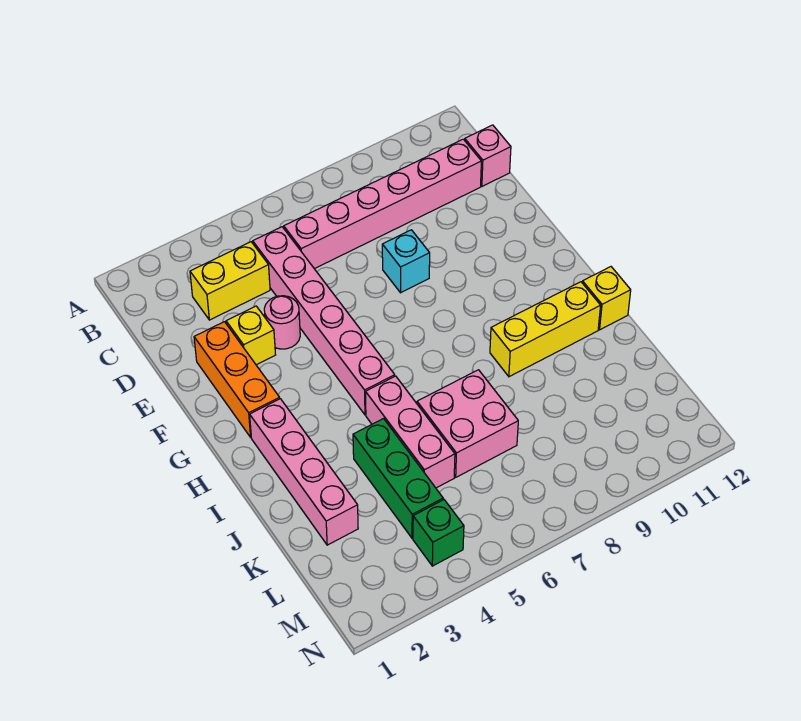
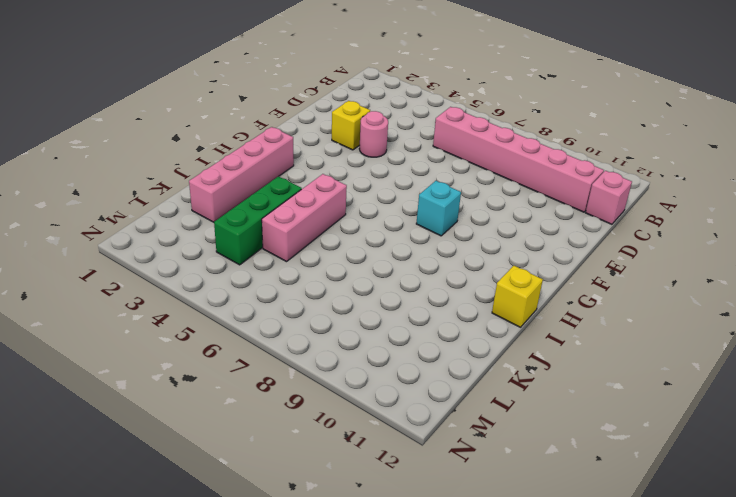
cyan 1x1 brick [416,181,461,236] -> cyan 1x1 brick moved to [382,230,430,293]
none -> yellow 1x2 brick [190,242,270,320]
none -> pink 1x6 brick [253,227,395,415]
none -> orange 1x3 brick [194,322,280,437]

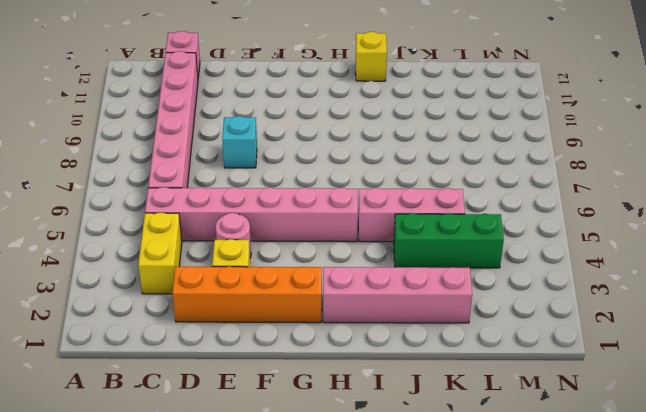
orange 1x4 brick [172,266,322,323] -> orange 1x3 brick [194,322,280,437]
none -> yellow 1x3 brick [490,282,601,377]
none -> pink 2x2 brick [417,370,518,477]
none -> green 1x1 brick [413,500,464,566]

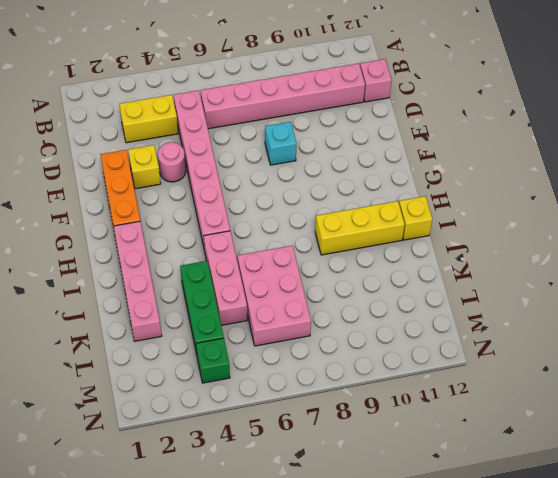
pink 2x3 brick [237,246,311,346] -> pink 2x2 brick [417,370,518,477]

